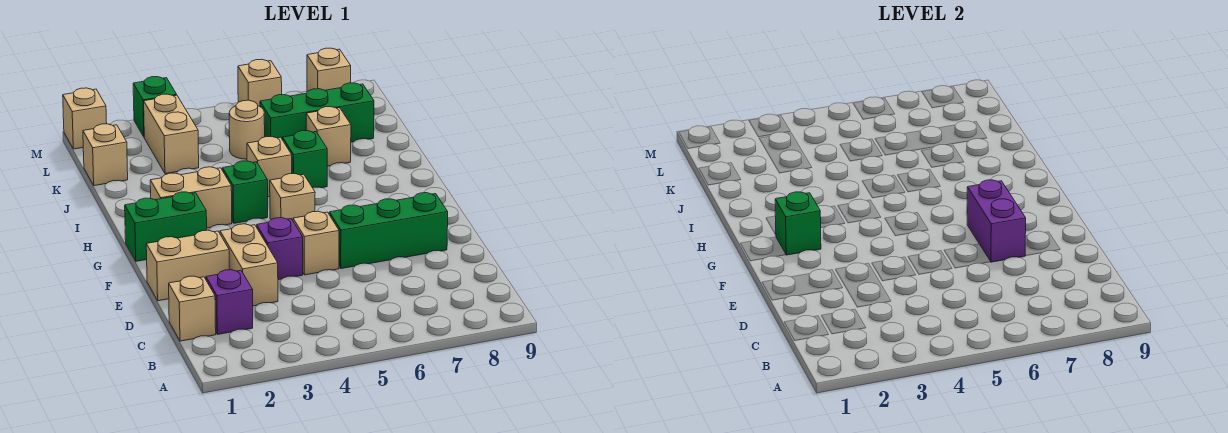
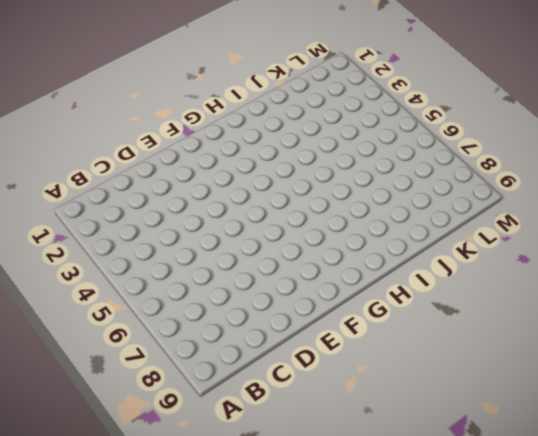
none -> tan 1x1 brick [169,276,216,341]
none -> purple 1x1 brick [206,270,253,335]
none -> tan 1x2 brick [220,224,278,306]

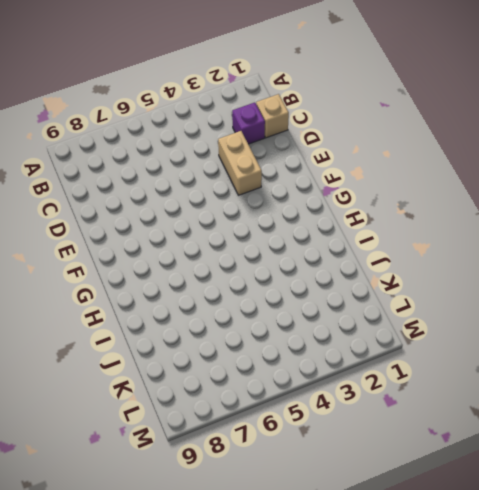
none -> tan 1x2 brick [146,230,229,301]
none -> purple 1x1 brick [257,218,303,280]
none -> tan 1x1 brick [293,211,339,275]

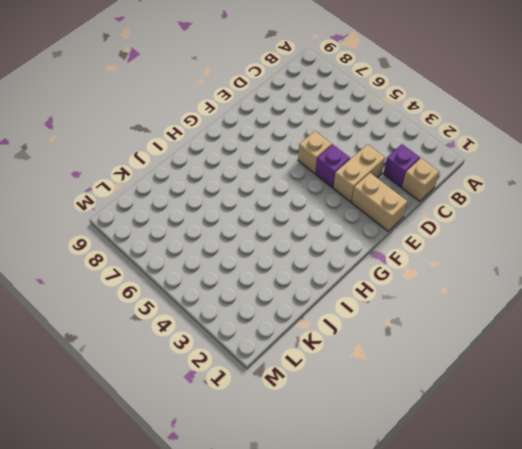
none -> green 1x3 brick [329,193,448,269]
none -> green 1x2 brick [125,192,207,261]
none -> tan 1x1 brick [270,174,315,220]

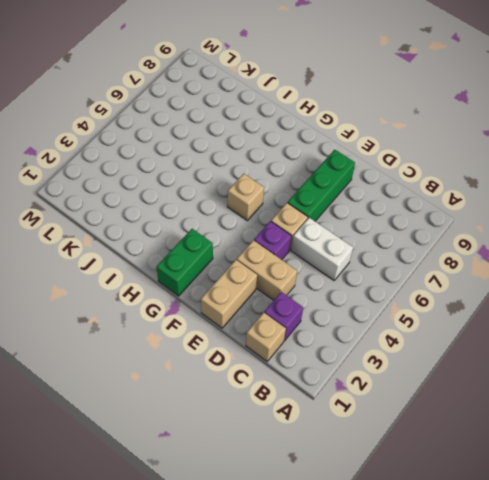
white 1x2 brick [291,218,353,280] -> none
none -> tan 1x2 brick [150,167,232,228]
none -> green 1x1 brick [222,161,268,223]
none -> tan 1x1 brick [247,137,292,197]

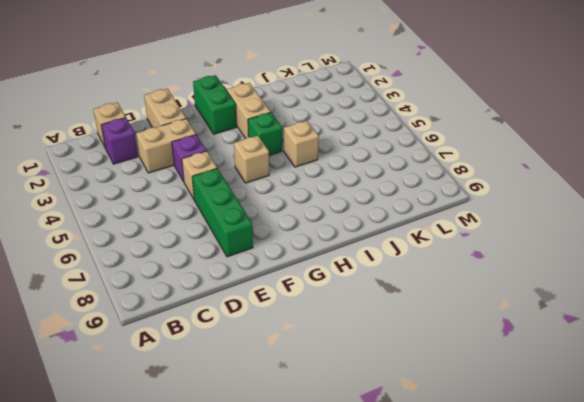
none -> green 1x1 brick [283,131,327,188]
none -> tan 1x1 brick [306,107,351,166]
none -> tan 1x1 brick [83,124,128,186]

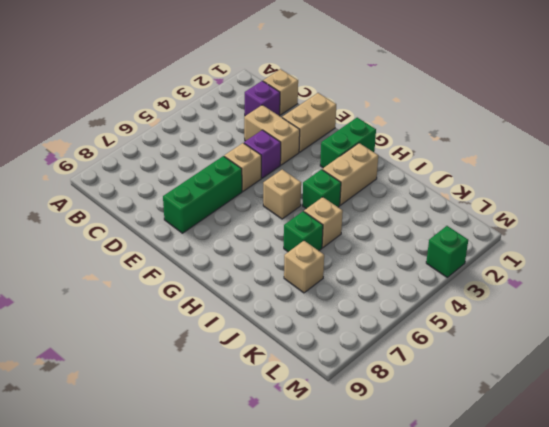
none -> tan 1x1 brick [83,124,128,186]
none -> tan 1x2 brick [144,94,199,174]
none -> tan 1x1 round brick [229,100,265,159]

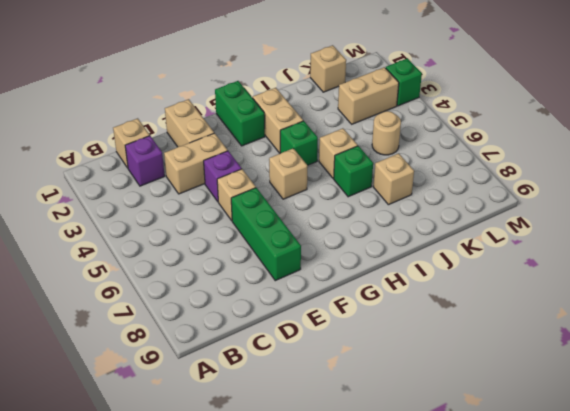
none -> green 1x3 brick [260,83,374,142]
none -> tan 1x1 brick [63,88,107,149]
none -> tan 1x1 brick [238,59,282,107]

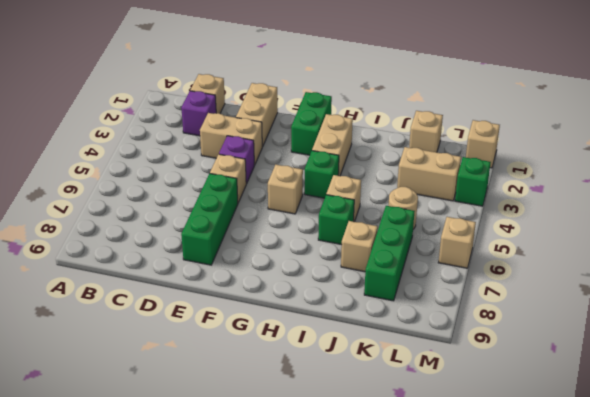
none -> tan 1x1 brick [307,48,351,92]
none -> purple 1x2 brick [967,180,1026,262]
none -> green 1x1 brick [775,192,821,255]

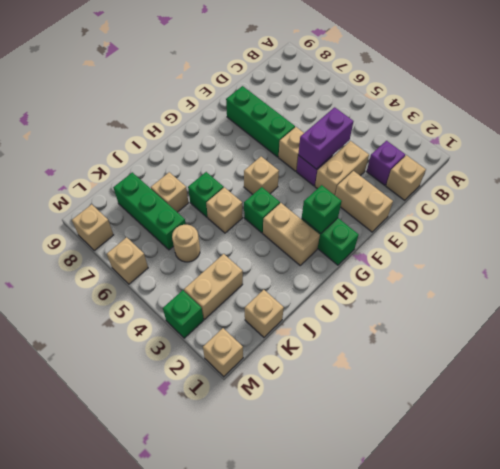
purple 1x2 brick [298,107,354,169] -> purple 1x2 brick moved to [967,180,1026,262]

